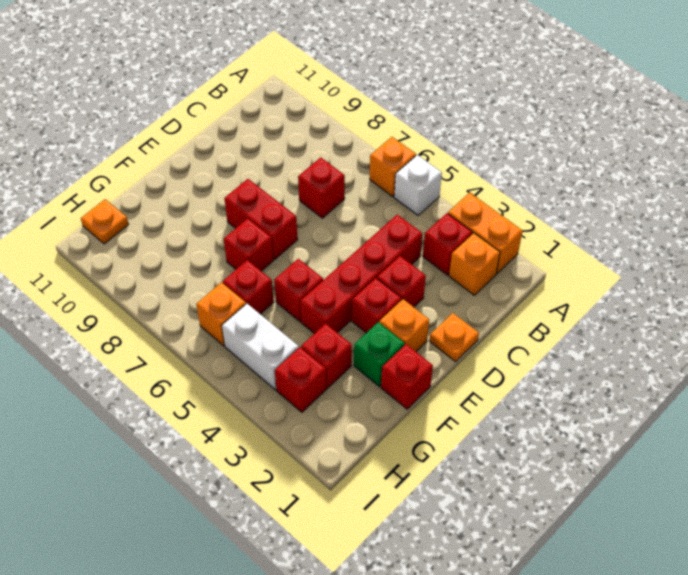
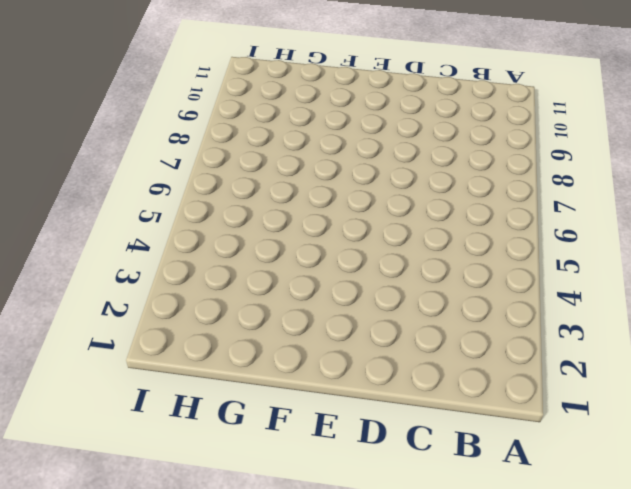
none -> orange 1x2 brick [448,192,523,274]
none -> white 1x1 brick [394,155,442,215]
none -> orange 1x1 brick [370,137,416,197]

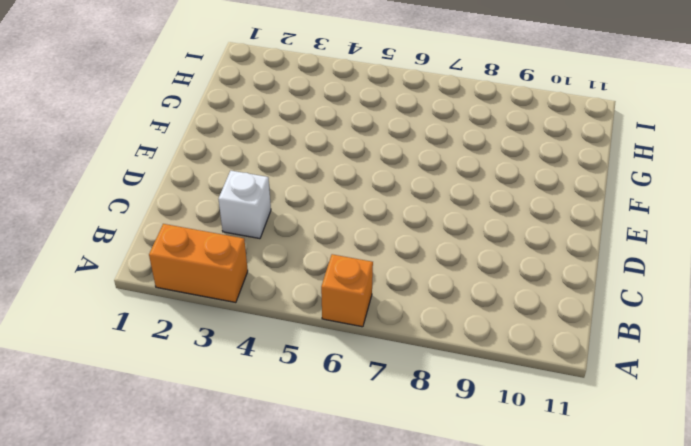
white 1x1 brick [219,171,271,239] -> white 1x1 brick moved to [394,155,442,215]
none -> orange 1x1 brick [449,233,500,295]
none -> red 1x1 brick [423,213,473,275]
none -> red 1x4 brick [300,215,422,334]

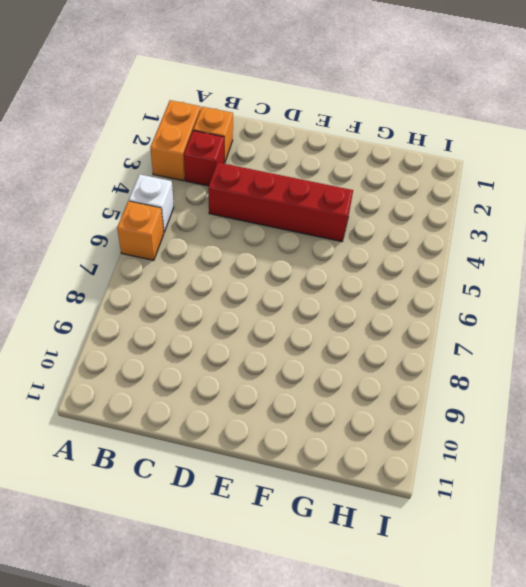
none -> red 1x1 brick [298,157,345,218]
none -> orange 1x1 plate [430,313,479,362]
none -> red 1x1 brick [377,256,426,307]

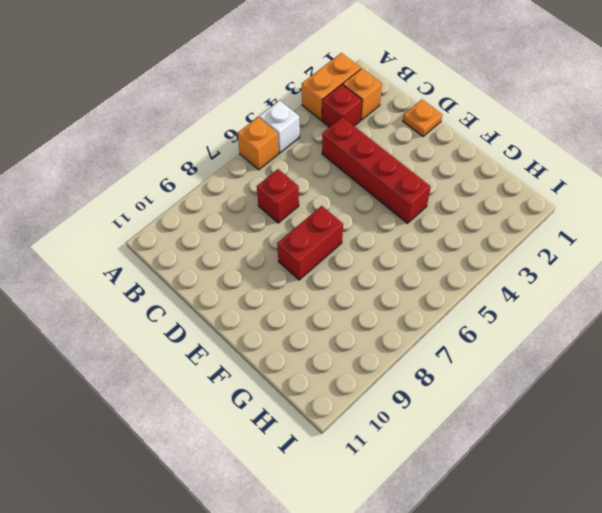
none -> red 1x1 brick [377,256,426,307]
none -> orange 1x1 brick [379,299,429,352]
none -> red 1x1 brick [352,278,402,333]

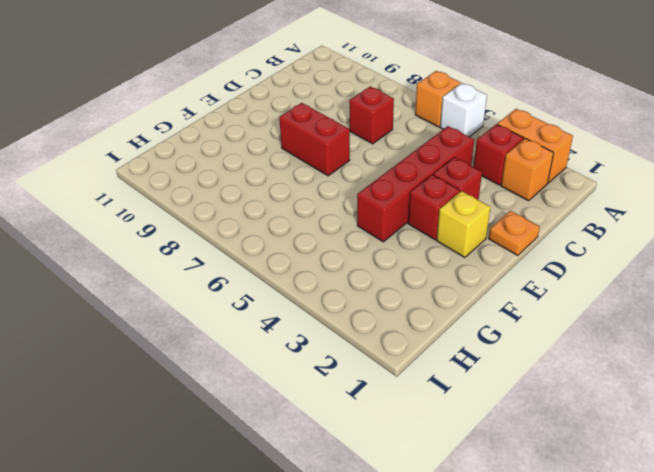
yellow 1x1 brick [437,191,491,258] -> orange 1x1 brick [379,299,429,352]
none -> red 1x1 brick [381,344,433,409]
none -> green 1x1 brick [354,322,405,387]
none -> red 1x1 brick [274,259,323,322]

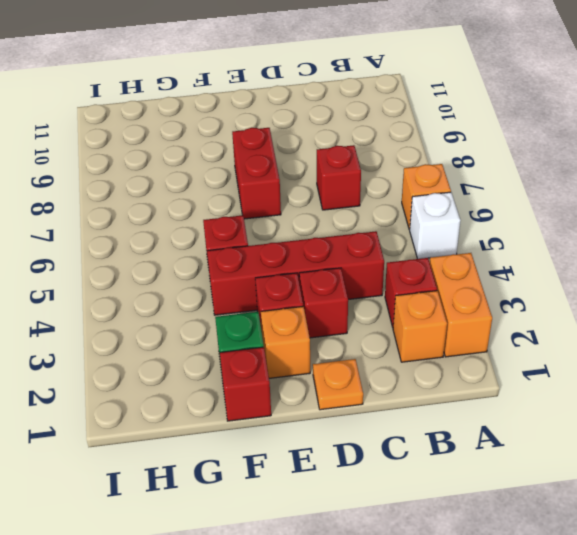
none -> red 1x1 brick [224,219,273,271]
none -> red 1x1 brick [301,324,352,388]
none -> red 1x1 brick [223,260,274,314]

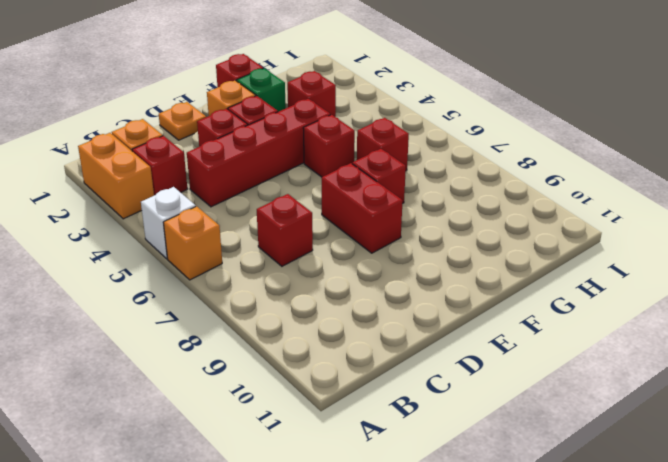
none -> red 1x1 brick [275,347,326,412]
none -> white 1x2 brick [222,304,299,390]
none -> orange 1x1 brick [196,282,246,346]

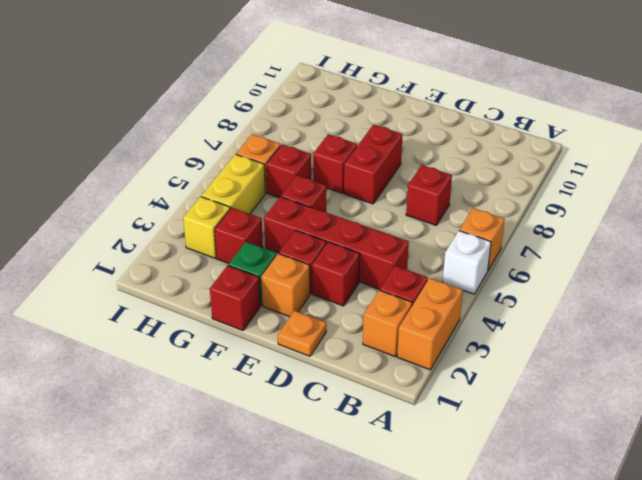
yellow 1x1 brick [183,197,230,258] -> red 1x1 brick [275,347,326,412]
yellow 1x2 brick [201,154,265,214] -> white 1x2 brick [222,304,299,390]
none -> orange 1x1 plate [81,199,129,244]

